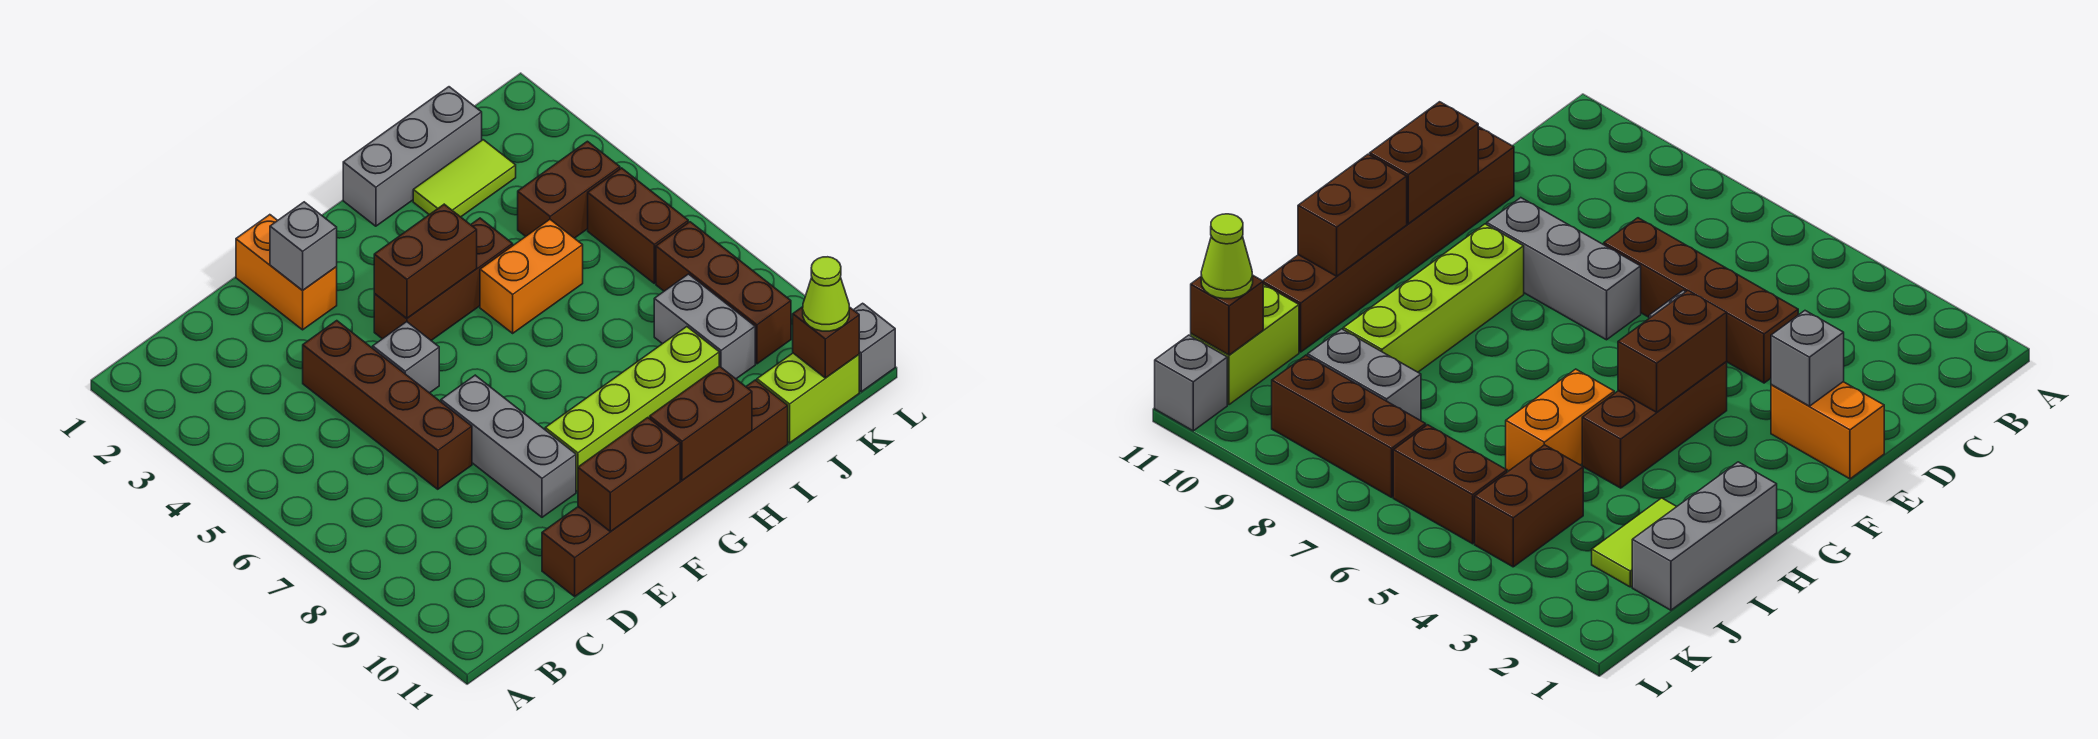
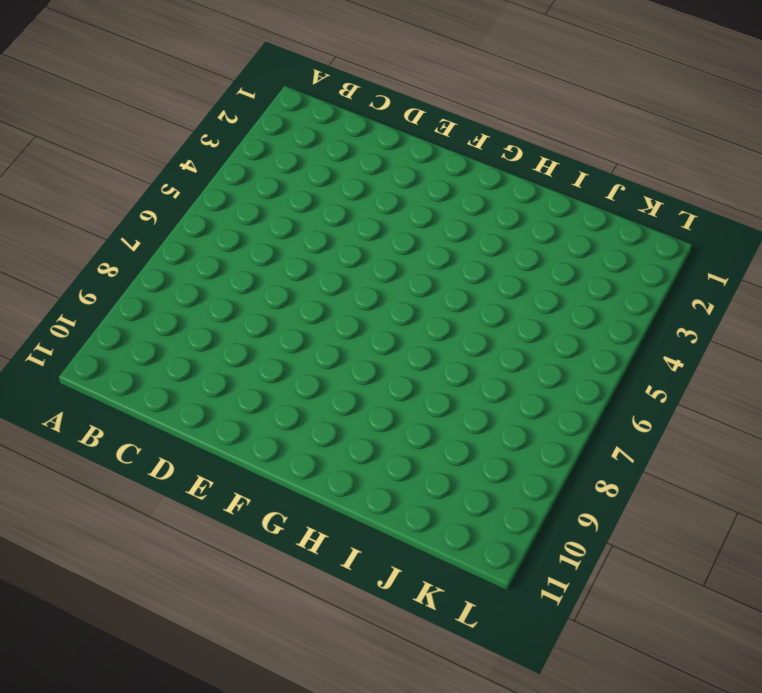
none -> brown 1x4 brick [303,321,472,489]
none -> brown 1x6 brick [542,380,788,596]
none -> orange 1x2 brick [236,215,337,330]

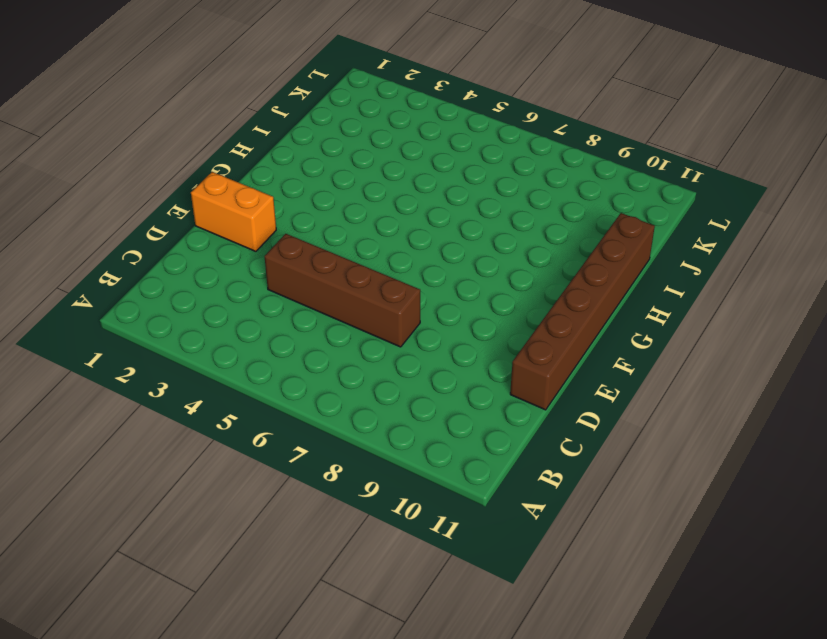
none -> grey 1x1 brick [373,322,439,393]
none -> grey 1x3 brick [441,375,576,517]
none -> brown 1x3 brick [374,218,513,340]

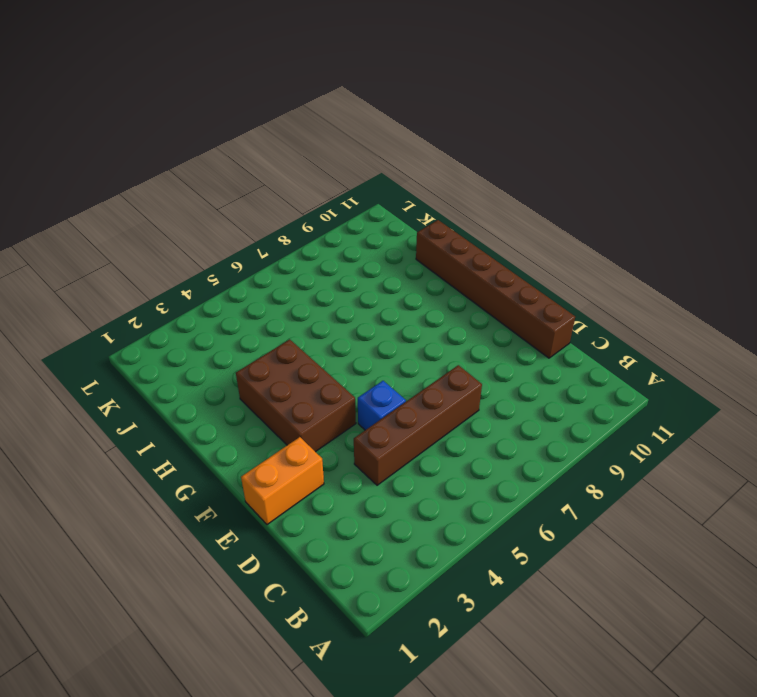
blue 1x1 brick [358,381,406,430] -> grey 1x1 brick [373,322,439,393]
brown 2x3 brick [236,339,356,452] -> brown 1x3 brick [374,218,513,340]
none -> grey 1x3 brick [441,375,576,517]
none -> lime 1x4 brick [545,327,719,492]
none -> grey 1x3 brick [343,87,482,226]

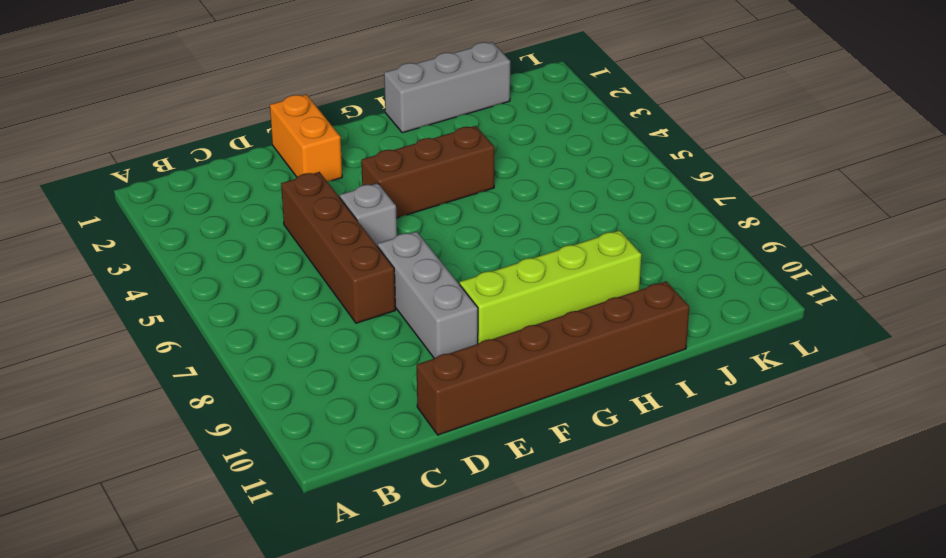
none -> orange 1x2 brick [480,220,583,333]
none -> lime 1x2 tile [413,140,516,217]
none -> brown 1x2 brick [518,141,620,238]

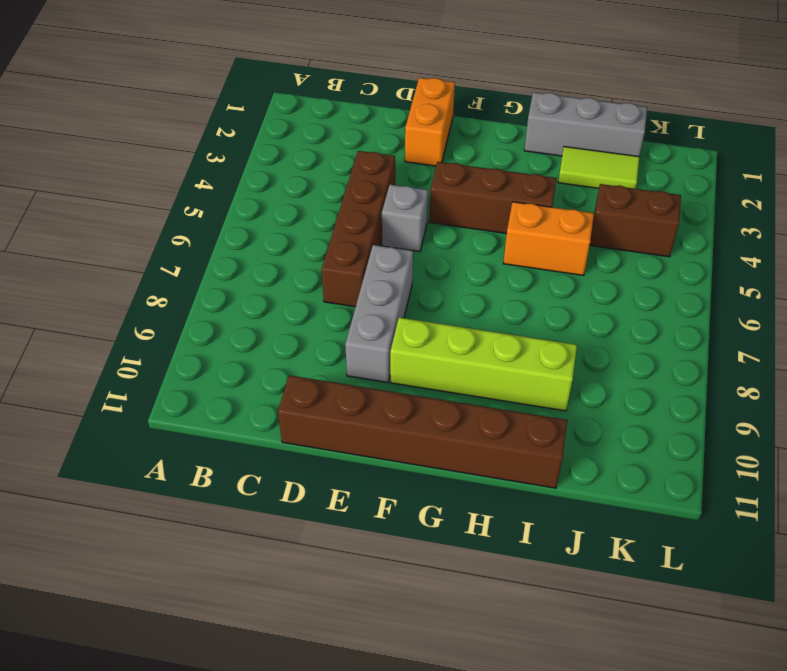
none -> grey 1x2 brick [654,274,755,379]
none -> lime 1x2 brick [757,353,859,443]
none -> brown 1x2 brick [588,168,688,283]

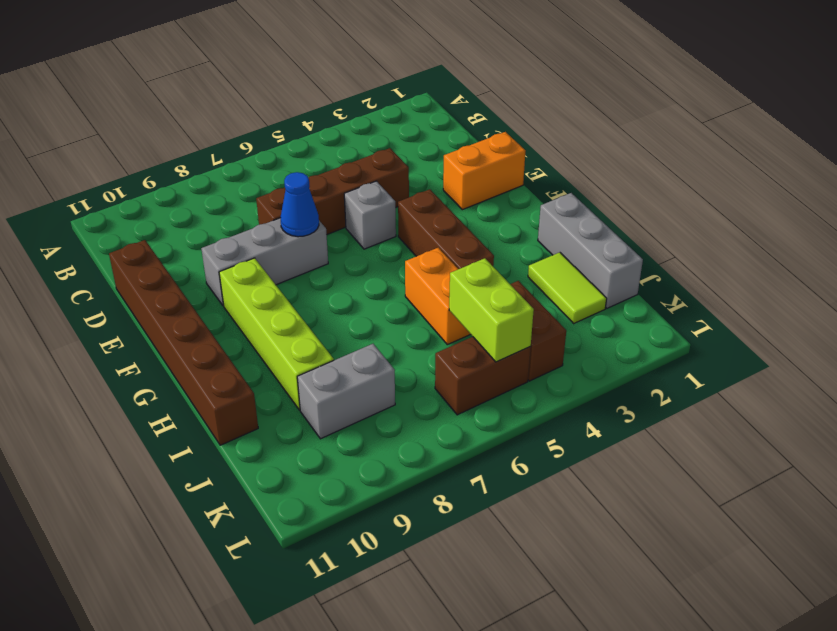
blue 1x1 cone [281,172,319,237] -> none
lime 1x2 brick [449,258,534,362] -> lime 1x2 brick moved to [757,353,859,443]
none -> brown 1x3 brick [656,222,791,364]
none -> grey 1x1 brick [854,303,895,392]
none -> grey 1x1 brick [270,202,337,290]

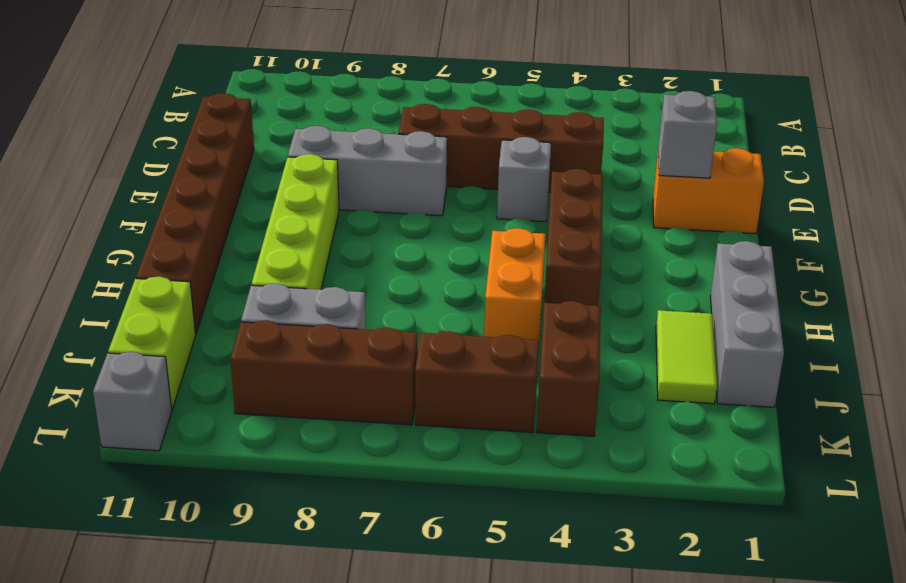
none -> brown 1x2 brick [578,418,680,532]
none -> brown 1x2 brick [374,204,477,318]
none -> brown 1x2 brick [650,366,752,480]

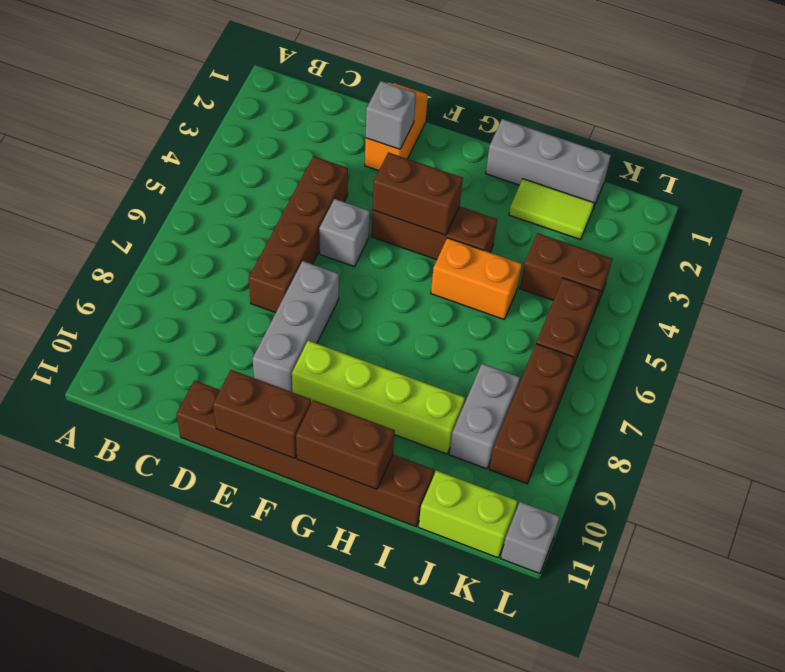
none -> brown 1x1 brick [793,307,859,378]
none -> lime 1x1 cone [803,257,849,331]

